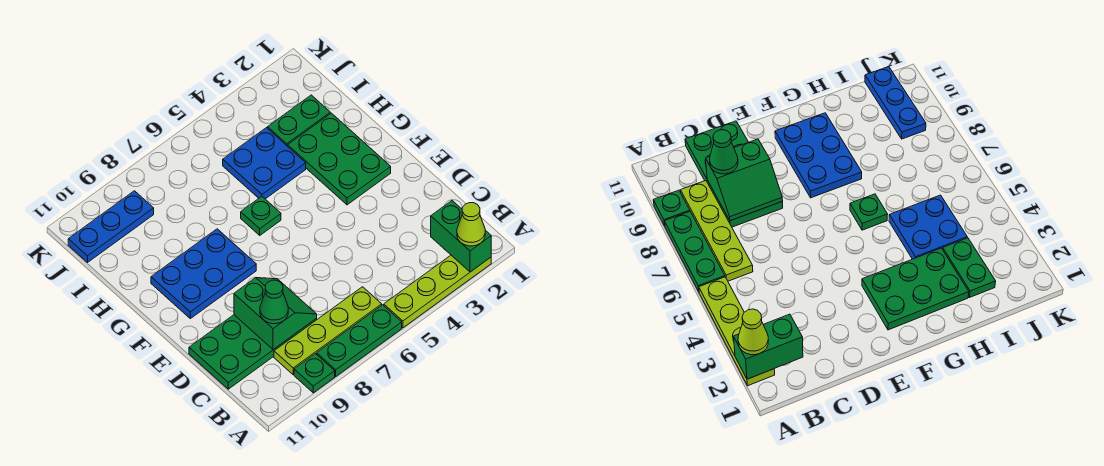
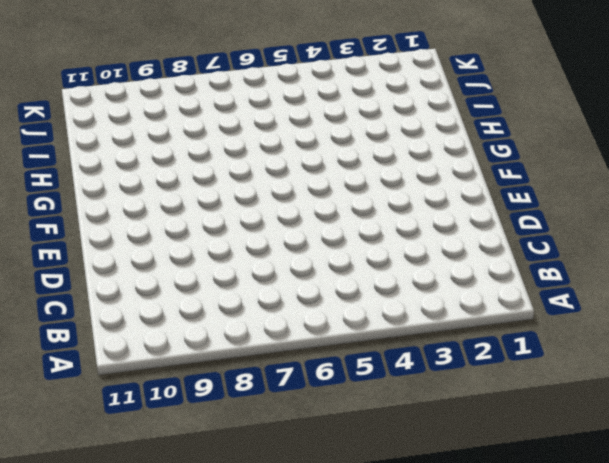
none -> lime 1x4 plate [384,255,491,328]
none -> green 1x3 plate [317,305,402,376]
none -> green 1x1 plate [294,354,335,393]

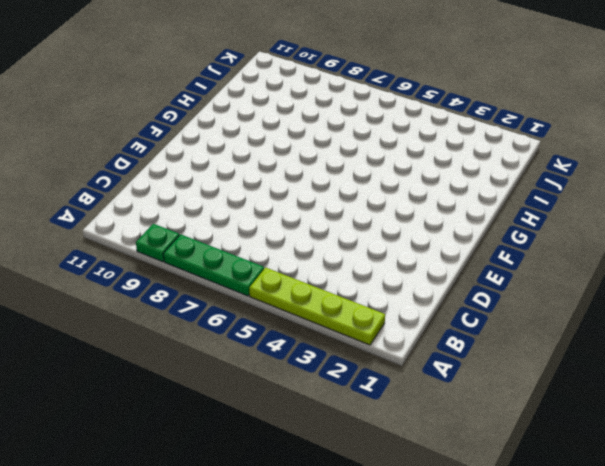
none -> lime 1x4 plate [274,287,382,375]
none -> green 2x4 plate [189,315,317,389]
none -> green 2x3 plate [288,113,391,205]

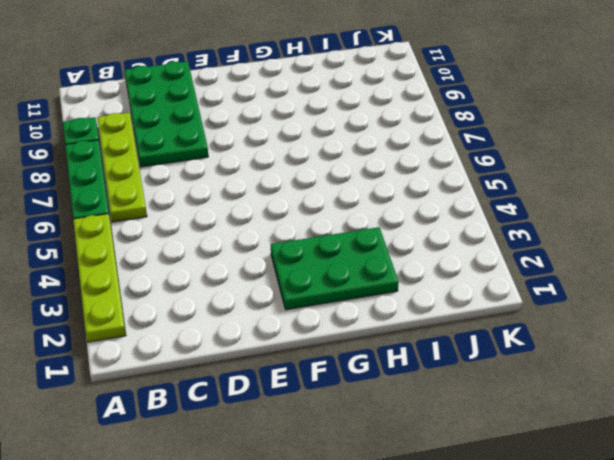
none -> blue 2x3 plate [151,229,256,319]
none -> green 1x1 plate [241,196,281,235]
none -> blue 2x2 plate [223,128,306,199]

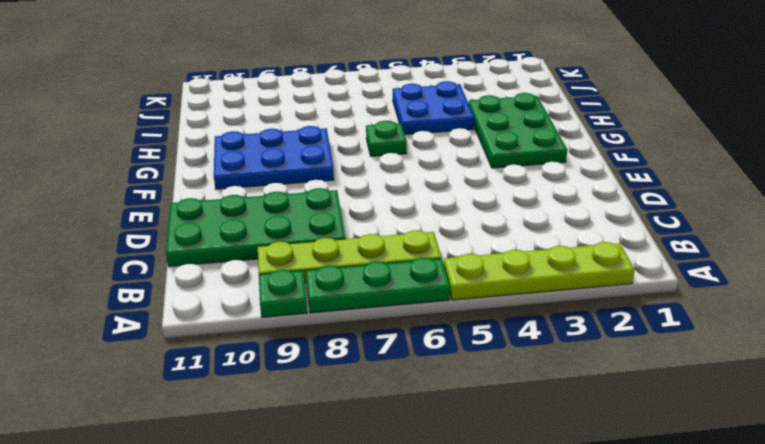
none -> green 1x2 plate [268,95,330,146]
none -> blue 1x3 plate [68,191,154,262]
none -> green 1x2 brick [431,201,491,272]

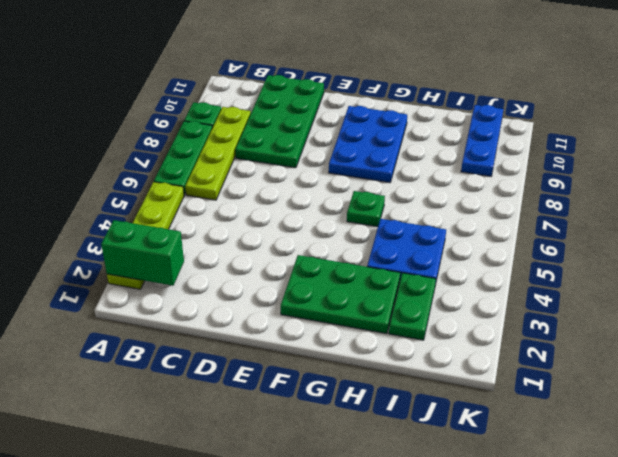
none -> green 2x2 slope [234,278,317,350]
none -> lime 1x1 cone [457,203,485,246]
none -> green 1x1 cone [260,280,288,324]

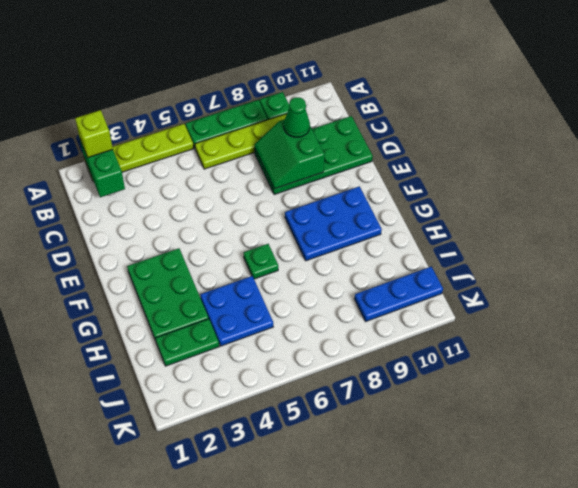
lime 1x1 brick [75,110,113,158] -> lime 1x1 cone [457,203,485,246]

